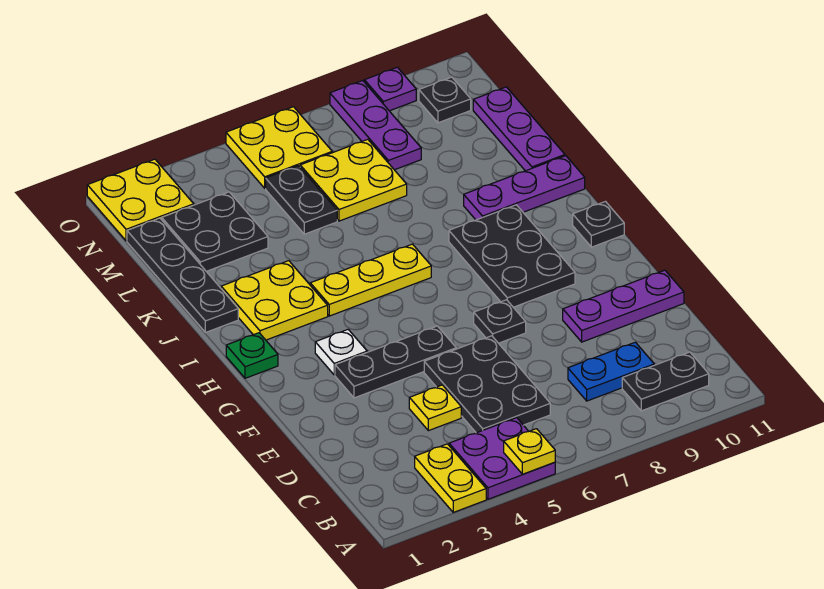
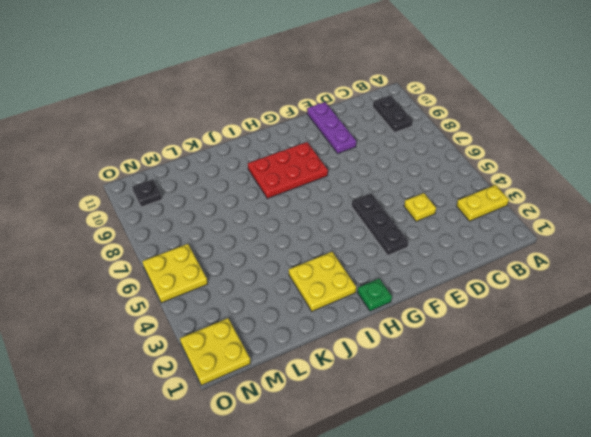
red 2x3 plate [248,142,328,198] -> black 2x3 plate [449,205,575,307]
none -> purple 2x2 plate [449,418,555,499]
none -> black 2x3 plate [424,336,550,433]
none -> blue 1x2 plate [568,342,654,401]

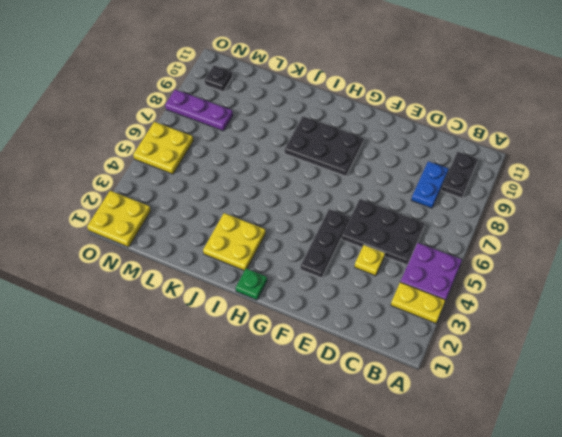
none -> purple 1x3 plate [563,270,684,342]
none -> black 1x1 plate [474,300,526,343]
none -> white 1x1 plate [315,330,367,375]

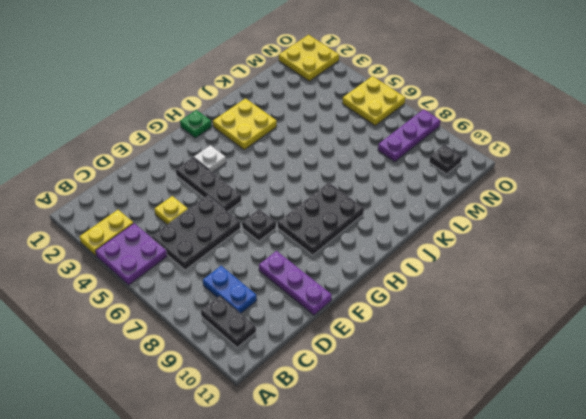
none -> black 1x1 plate [573,202,624,247]
none -> yellow 1x3 plate [310,244,431,316]
none -> black 1x4 plate [127,218,238,333]

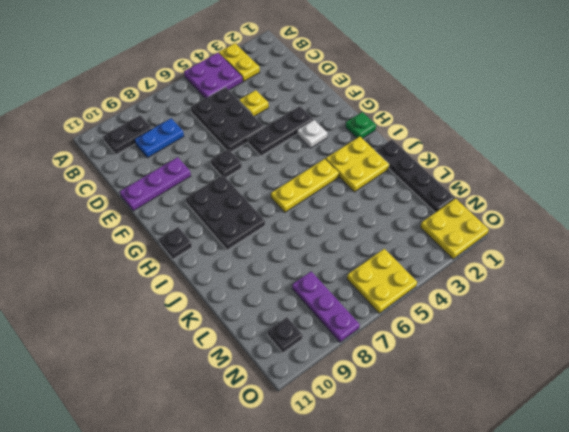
none -> purple 1x3 plate [464,156,585,220]
none -> purple 1x3 plate [473,87,565,171]
none -> black 2x2 plate [162,192,268,271]

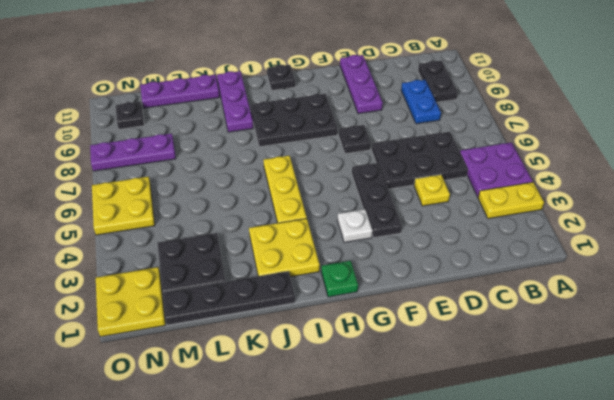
none -> black 1x2 plate [266,166,337,234]
none -> yellow 2x2 plate [300,139,407,221]
none -> purple 1x1 plate [364,67,416,111]

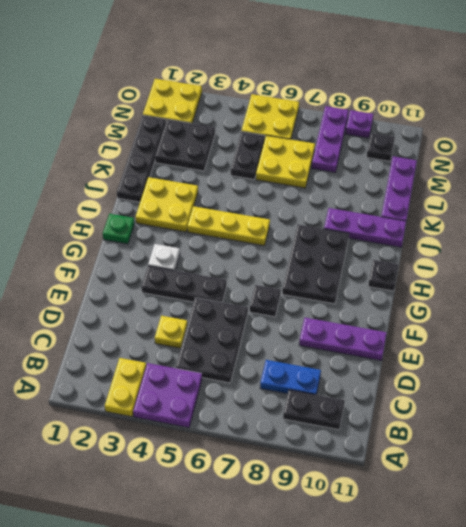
none -> yellow 1x1 plate [504,429,555,474]

